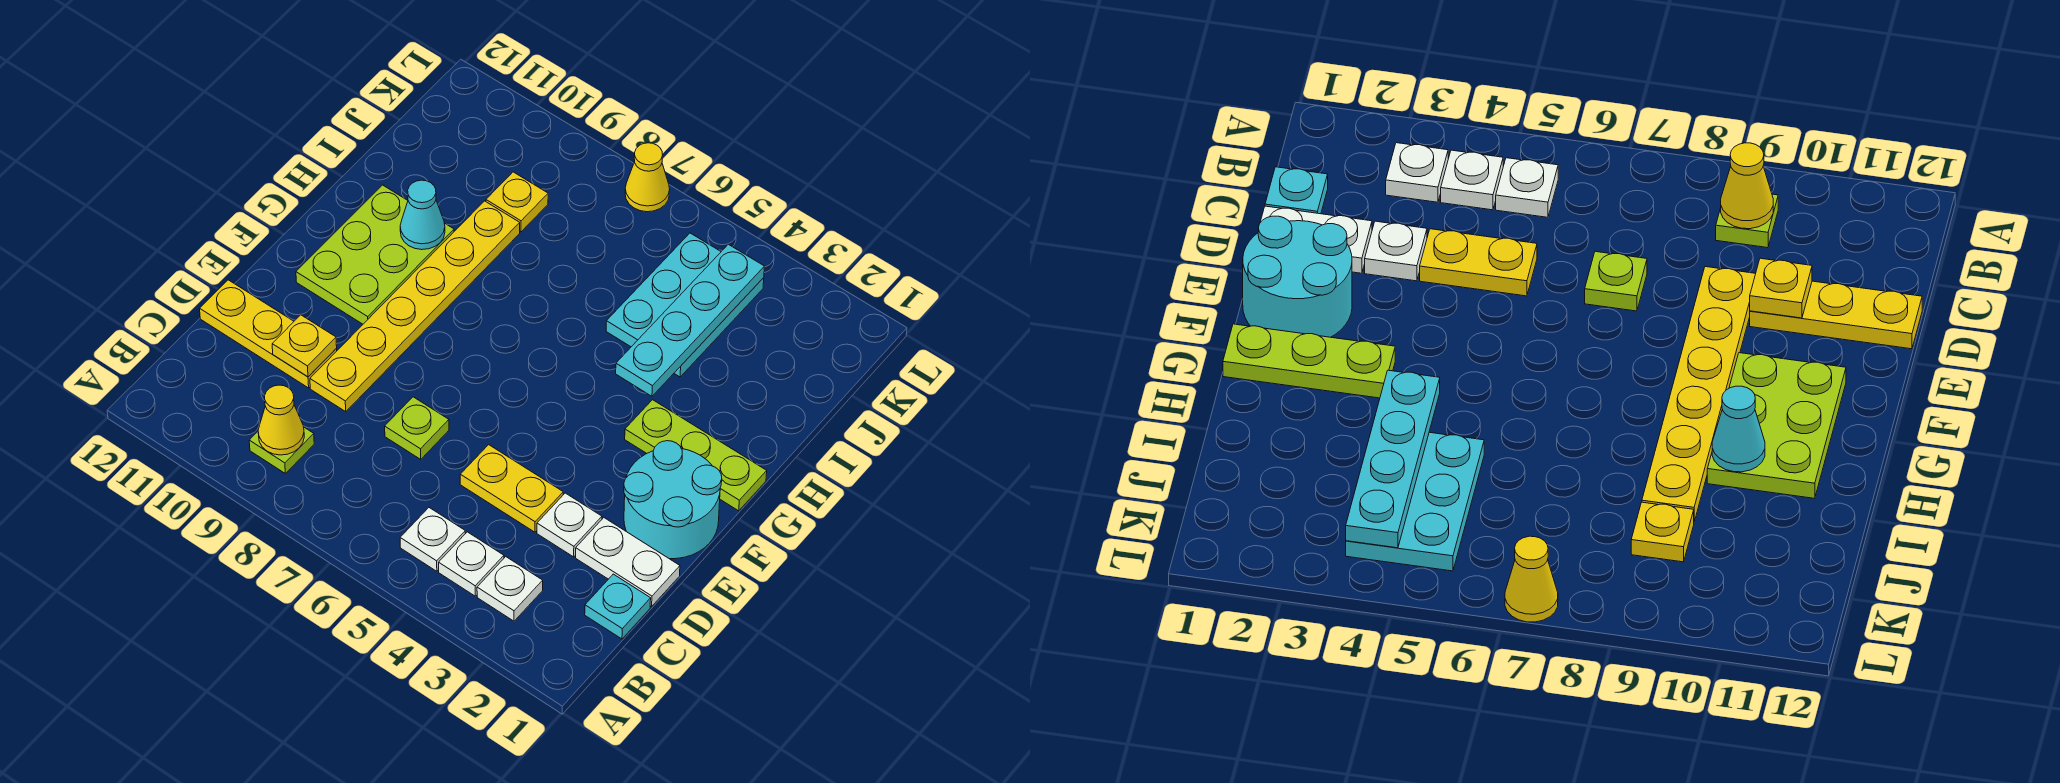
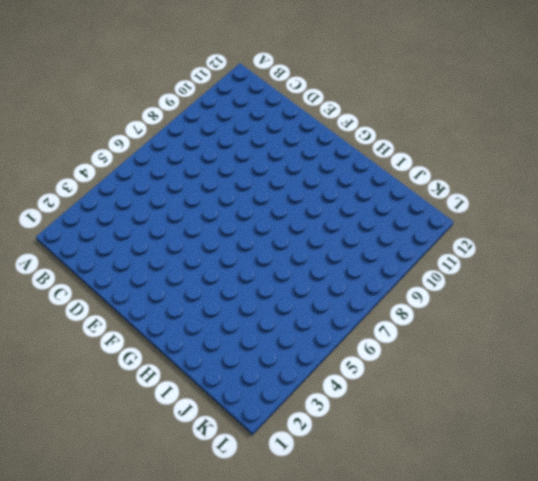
none -> white 1x1 plate [477,557,543,621]
none -> white 1x1 plate [439,532,504,596]
none -> white 1x1 plate [400,508,465,571]

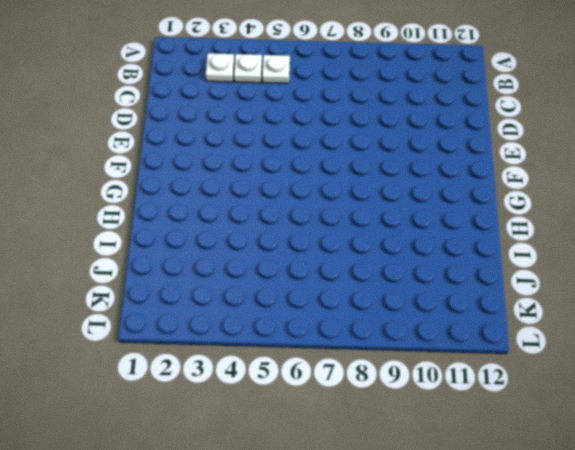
none -> lime 1x1 plate [249,427,314,473]
none -> cyan 1x1 plate [585,574,651,639]
none -> white 1x2 plate [576,518,680,607]

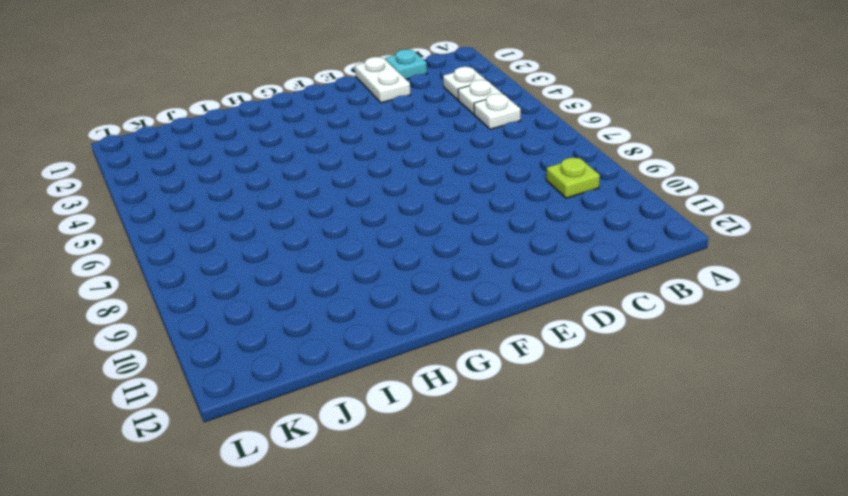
none -> white 1x1 plate [537,493,602,557]
none -> yellow 1x2 plate [460,445,563,532]
none -> lime 1x1 plate [385,397,449,459]

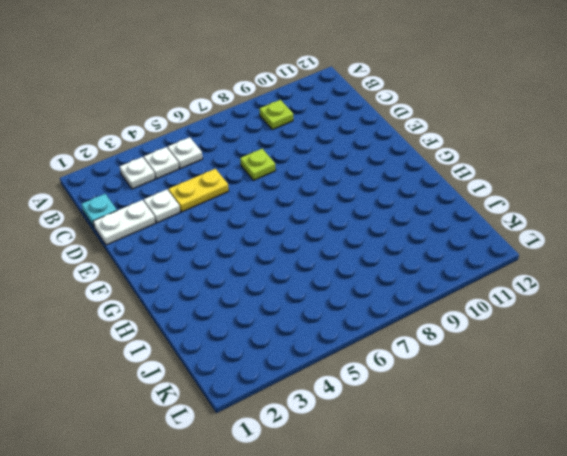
none -> yellow 1x6 plate [310,201,520,412]
none -> yellow 1x3 plate [200,280,337,388]
none -> cyan 2x2 round brick [624,441,722,559]

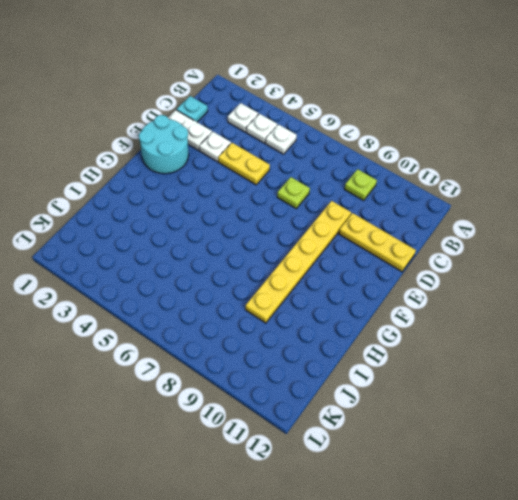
none -> lime 2x3 plate [296,185,454,324]
none -> lime 1x3 plate [625,400,767,511]
none -> cyan 2x3 plate [606,233,764,377]

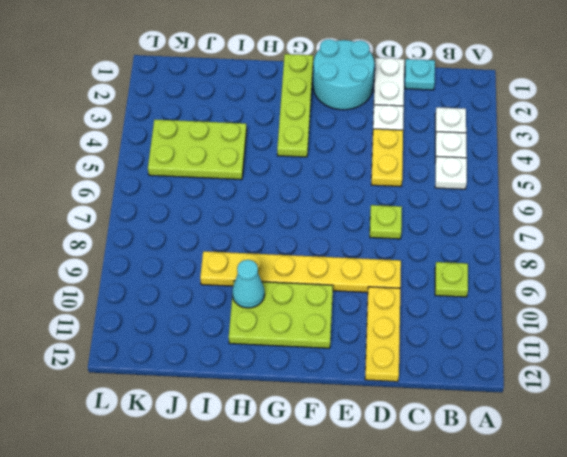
lime 1x4 plate [277,54,313,157] -> lime 1x3 plate [625,400,767,511]
lime 2x3 plate [148,120,247,180] -> cyan 2x3 plate [606,233,764,377]
none -> yellow 1x1 plate [486,172,548,232]
none -> yellow 1x1 cone [625,143,670,212]
none -> yellow 1x1 cone [258,385,304,455]

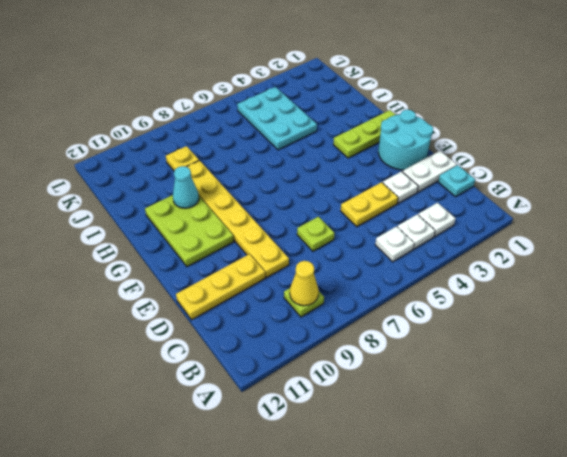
none -> yellow 1x1 cone [625,143,670,212]
none -> yellow 1x1 plate [272,315,337,377]
none -> cyan 1x4 plate [616,244,765,396]

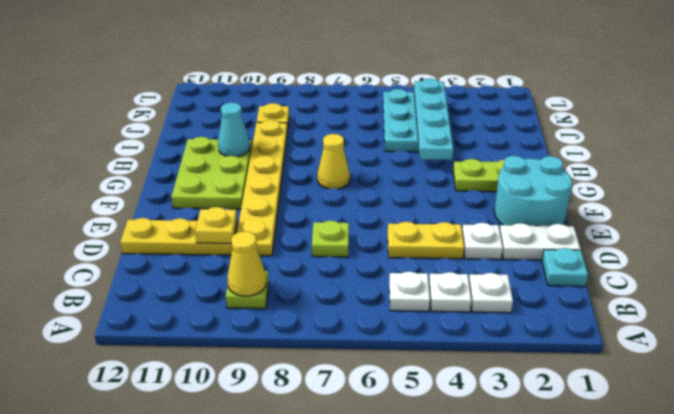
yellow 1x1 cone [317,134,350,189] -> yellow 1x1 cone moved to [625,143,670,212]

